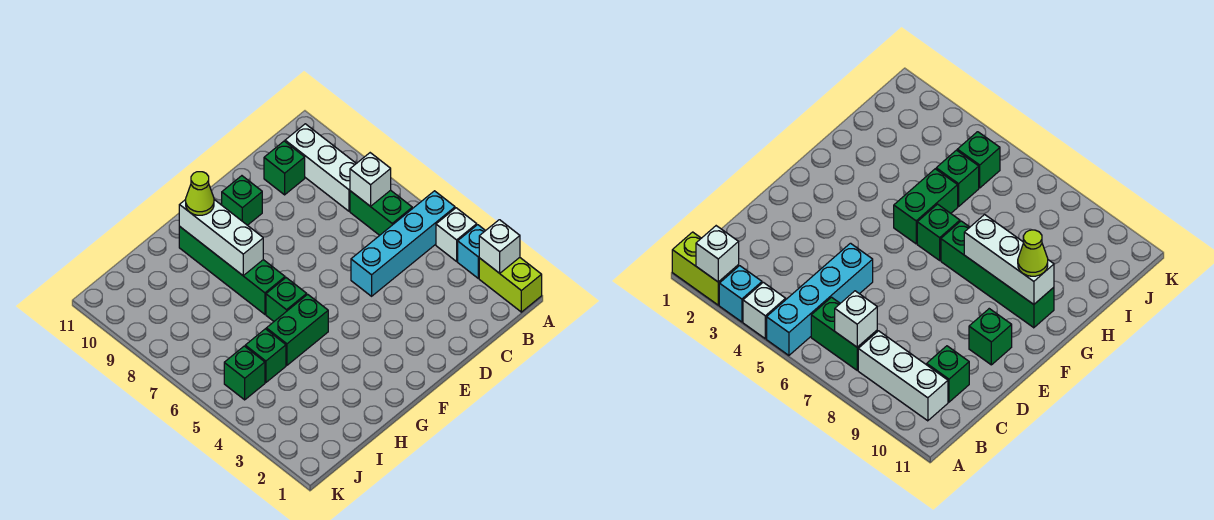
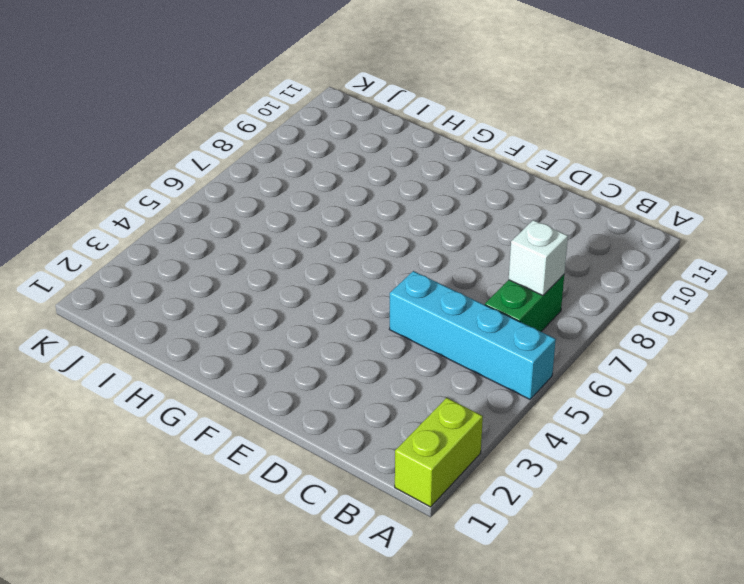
none -> cyan 1x1 brick [458,225,485,278]
none -> white 1x1 brick [436,208,477,261]
none -> white 1x3 brick [285,124,356,211]

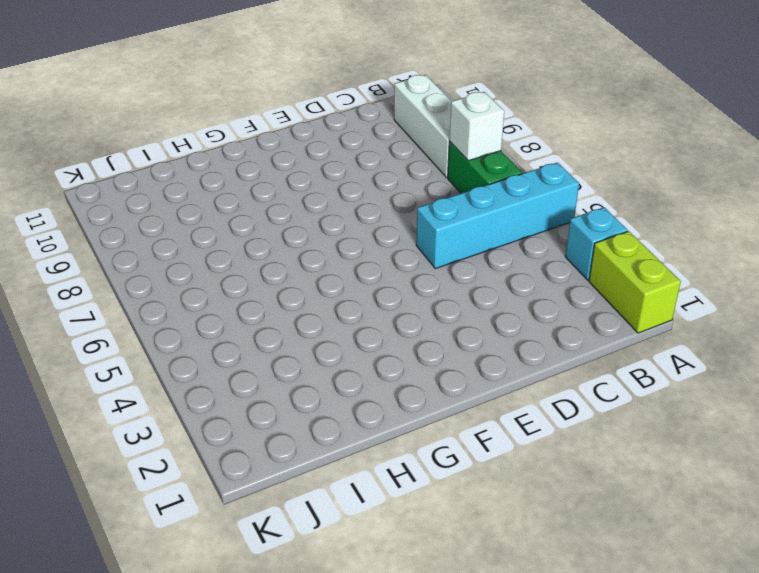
none -> white 1x1 brick [436,208,477,261]
none -> green 1x1 brick [264,141,305,195]
none -> green 1x1 brick [222,176,262,225]

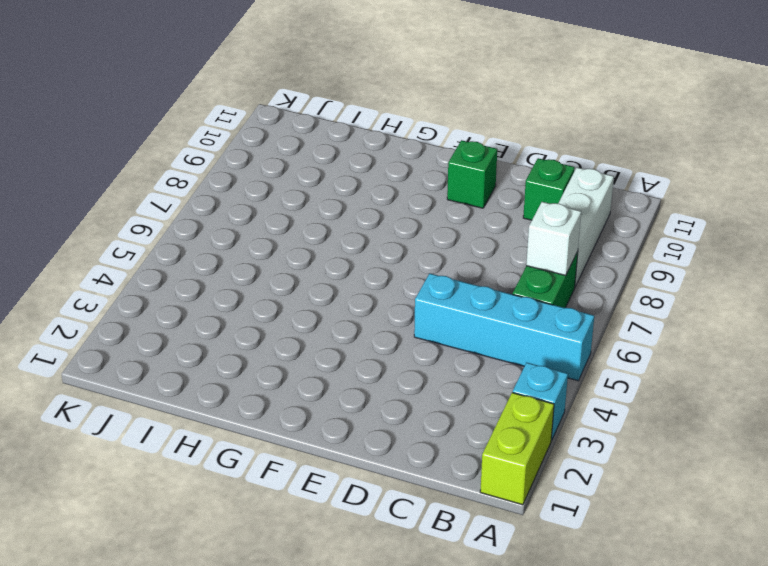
none -> white 1x1 brick [436,208,477,261]
none -> green 1x2 brick [266,294,328,365]
none -> green 1x1 brick [266,278,307,321]

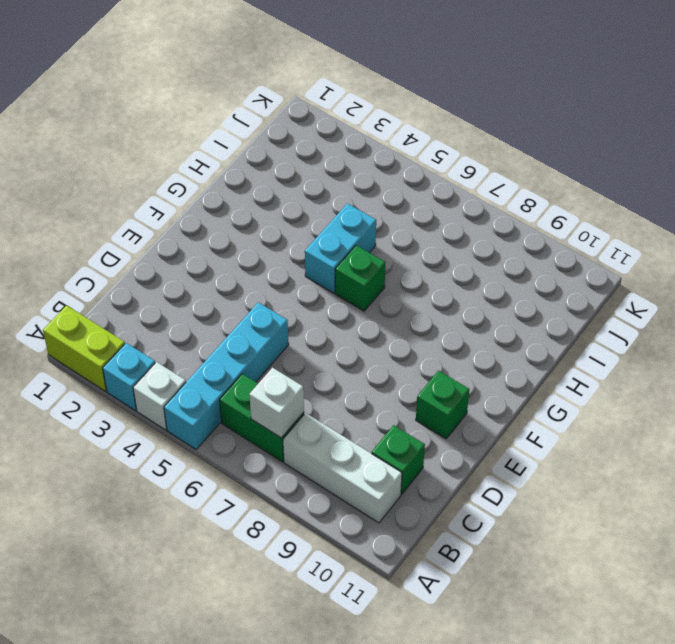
cyan 1x2 brick [305,203,376,293] -> green 1x2 brick [266,294,328,365]
none -> green 1x4 brick [179,227,285,314]
none -> green 1x1 brick [245,329,286,383]
none -> green 1x1 brick [224,346,265,400]

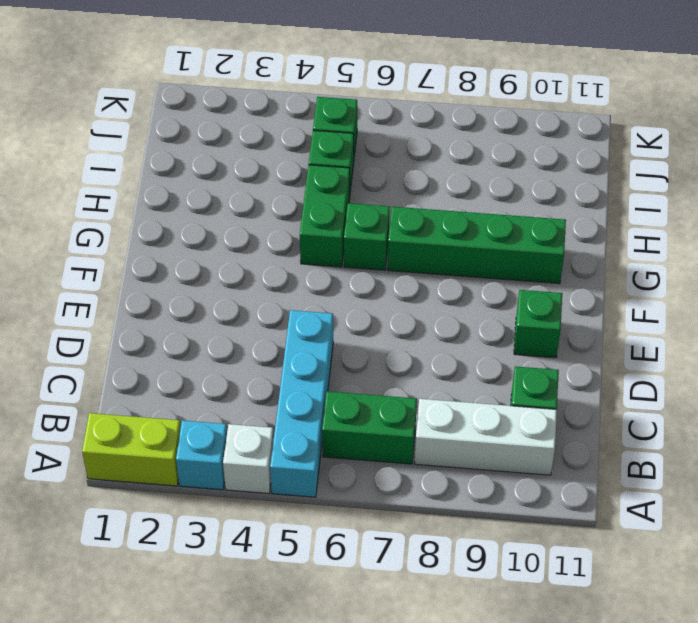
none -> white 1x1 brick [479,220,520,273]
none -> white 1x1 brick [350,153,391,206]
none -> white 1x3 brick [179,200,263,275]

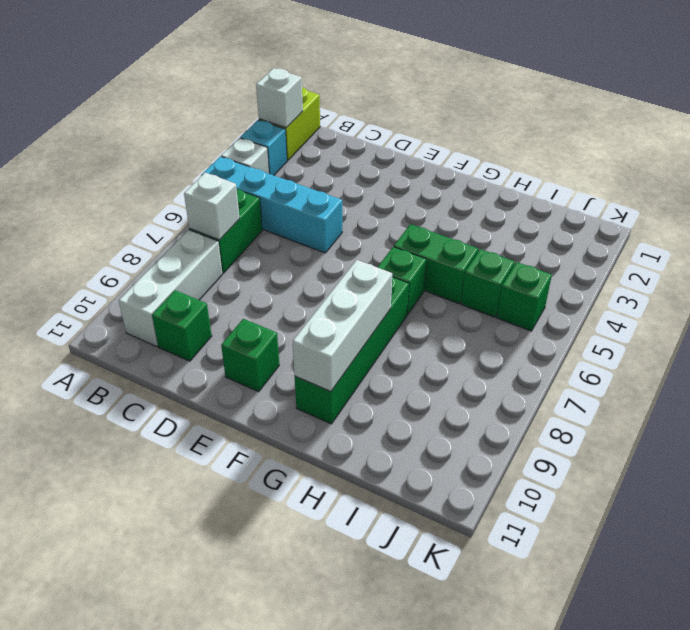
none -> lime 1x1 cone [186,172,214,215]

